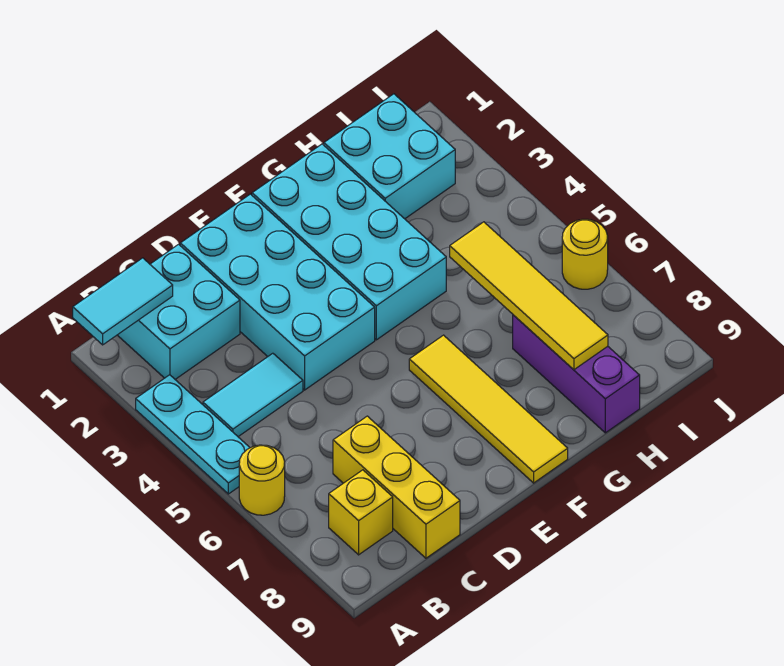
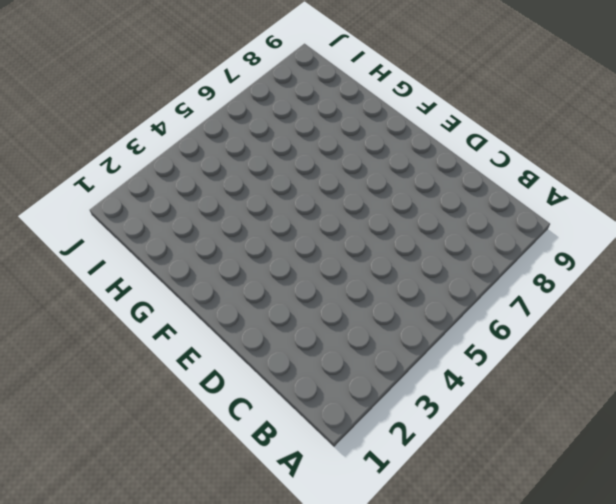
none -> cyan 1x3 plate [136,375,250,494]
none -> yellow 1x1 round brick [239,445,285,515]
none -> cyan 2x2 brick [118,244,240,379]

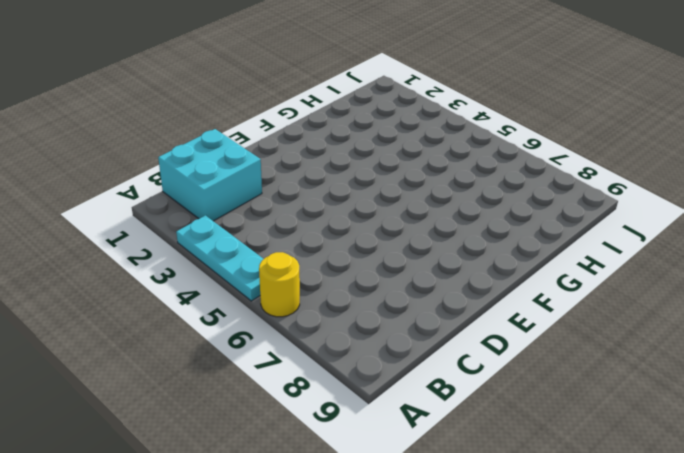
none -> cyan 1x2 tile [203,353,303,437]
none -> yellow 1x1 brick [329,470,393,555]
none -> yellow 1x3 brick [333,416,460,558]

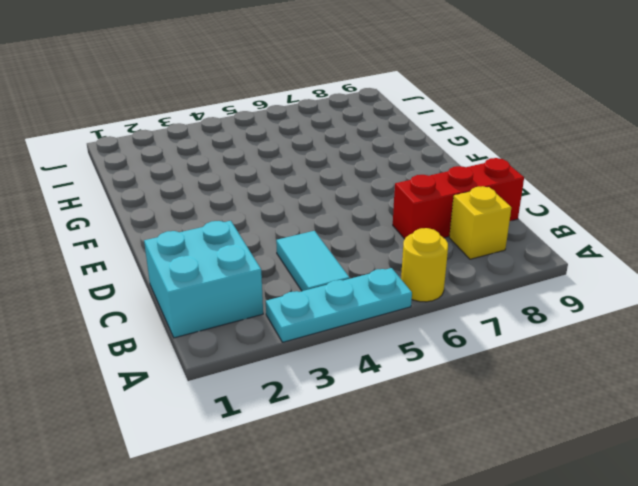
red 1x3 brick [393,158,524,239] -> yellow 1x3 brick [333,416,460,558]
none -> cyan 2x4 brick [180,194,375,390]
none -> cyan 2x4 brick [252,144,446,340]
none -> yellow 1x4 tile [409,335,568,483]

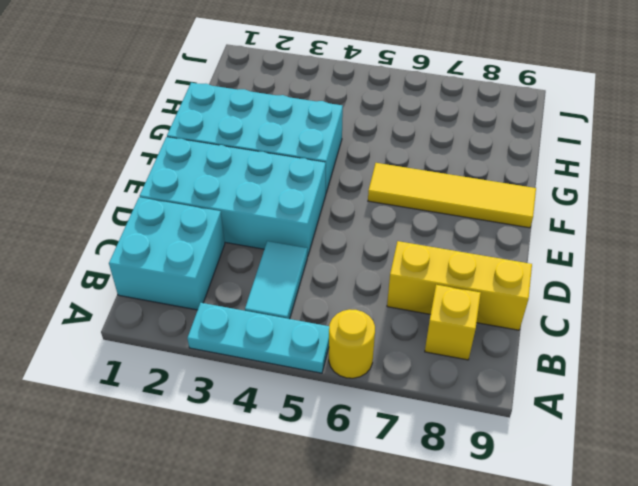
none -> cyan 2x2 brick [324,94,455,219]
none -> purple 1x3 brick [513,315,640,433]
none -> yellow 1x1 round brick [562,219,608,289]

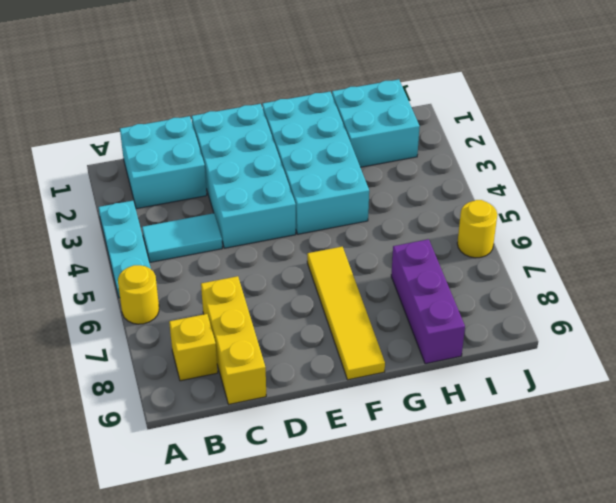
none -> cyan 1x2 tile [73,258,173,345]
none -> yellow 1x4 tile [450,222,608,370]

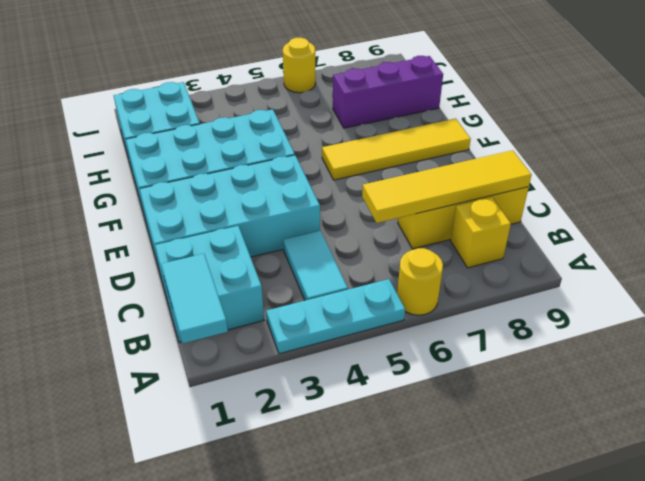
yellow 1x4 tile [362,150,531,223] -> yellow 1x4 tile moved to [450,222,608,370]

